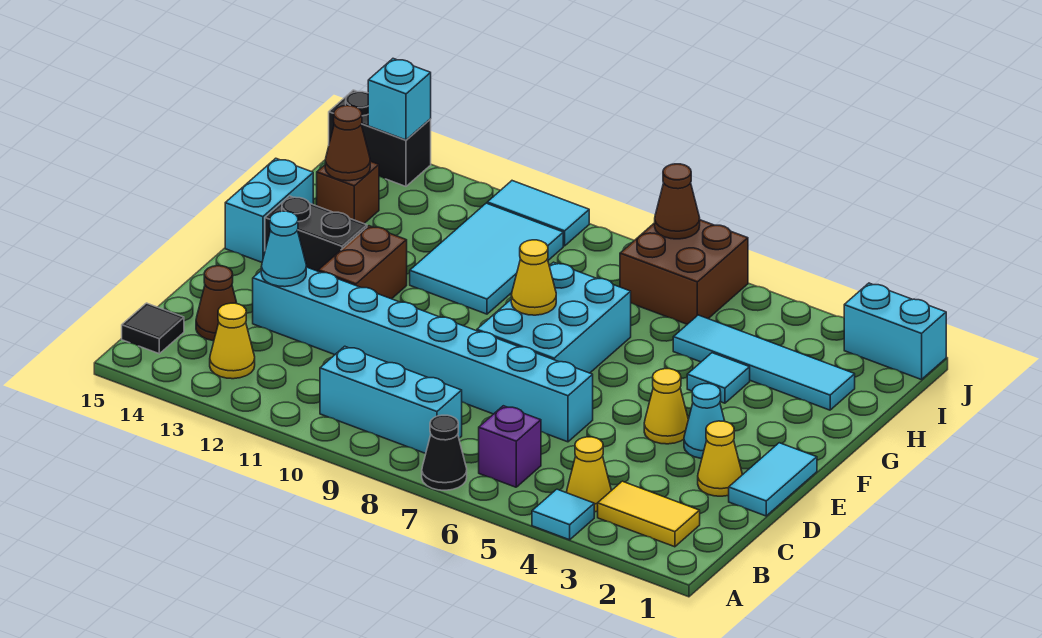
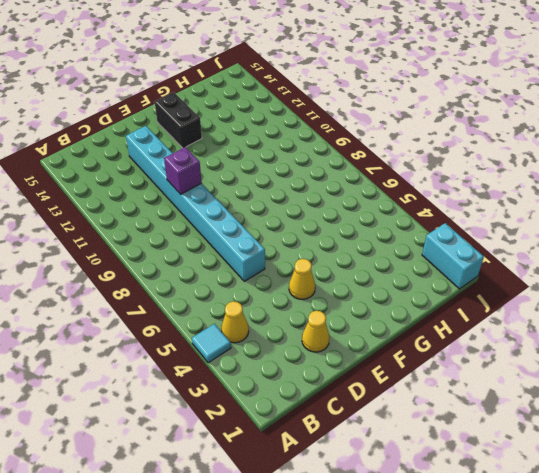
purple 1x1 brick [164,147,202,194] -> purple 1x1 brick moved to [479,406,541,487]
none -> black 1x1 cone [422,415,467,490]
none -> yellow 1x2 tile [598,481,700,547]
none -> cyan 1x3 brick [320,346,462,454]
none -> yellow 1x1 cone [210,303,255,379]

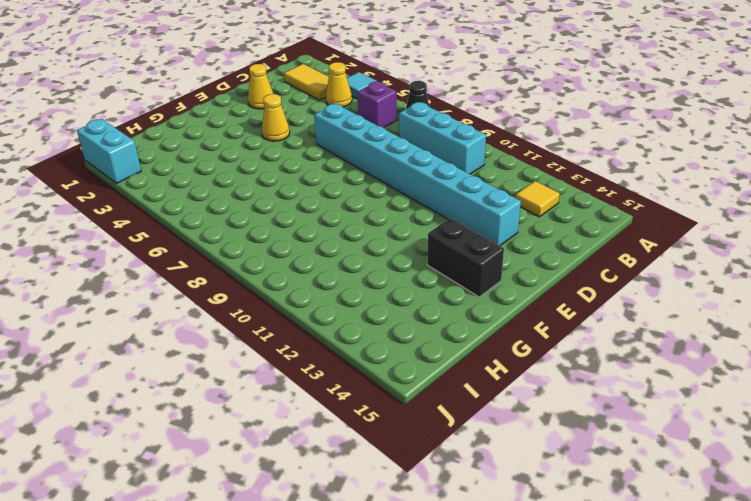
yellow 1x1 tile [516,181,560,217] -> yellow 1x1 cone [210,303,255,379]
none -> black 1x1 tile [122,303,184,354]
none -> brown 1x1 cone [196,266,237,341]
none -> cyan 1x2 tile [729,443,817,516]
none -> cyan 1x1 cone [684,384,725,458]

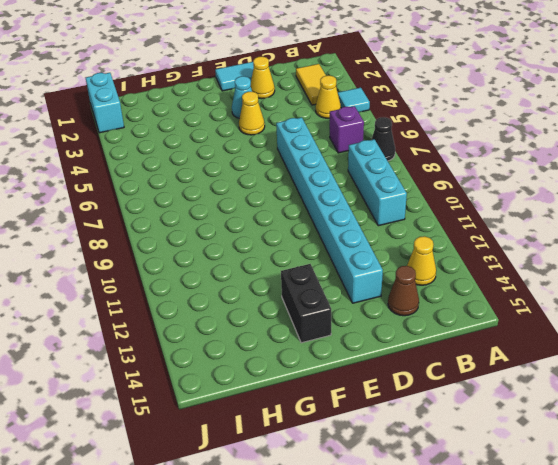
none -> black 1x1 tile [122,303,184,354]
none -> cyan 2x3 brick [477,262,631,373]
none -> brown 1x2 brick [318,226,407,299]
none -> cyan 1x2 brick [225,158,313,262]

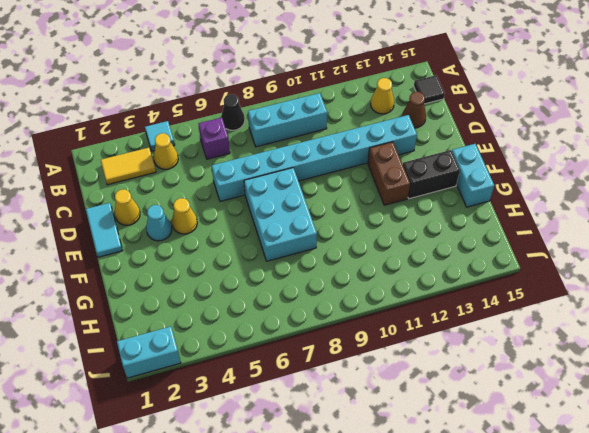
none -> cyan 1x1 tile [687,353,750,403]
none -> cyan 2x3 tile [410,203,563,314]
none -> cyan 1x4 tile [673,315,855,410]
none -> brown 1x1 brick [317,161,379,224]

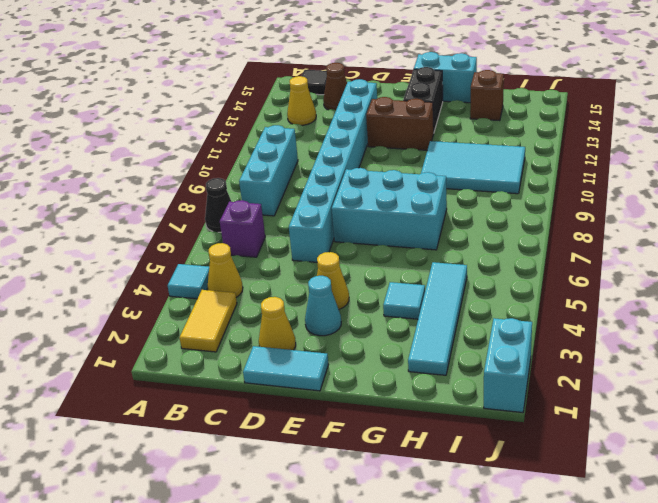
none -> brown 2x2 brick [620,220,748,324]
none -> cyan 1x2 tile [487,181,589,246]
none -> black 1x2 brick [329,90,431,186]
none -> cyan 1x1 cone [261,211,306,287]

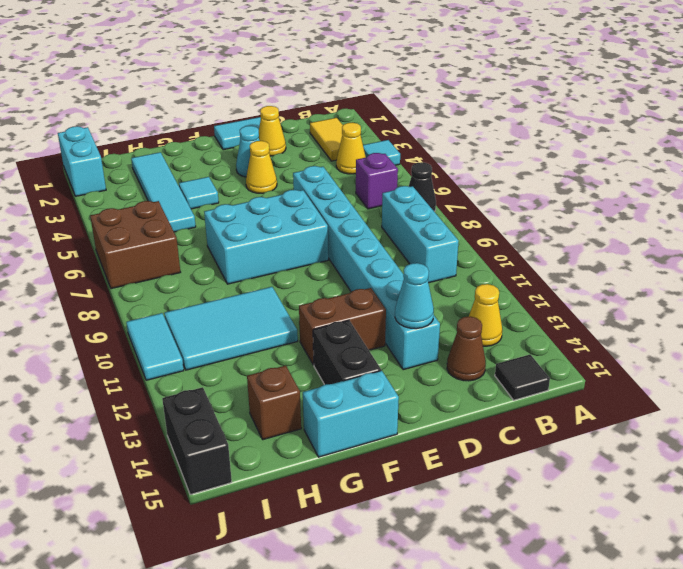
none -> yellow 1x1 cone [511,240,556,315]
none -> brown 1x1 cone [325,105,370,181]
none -> brown 1x1 cone [655,164,700,239]
none -> cyan 1x1 brick [368,59,431,140]

